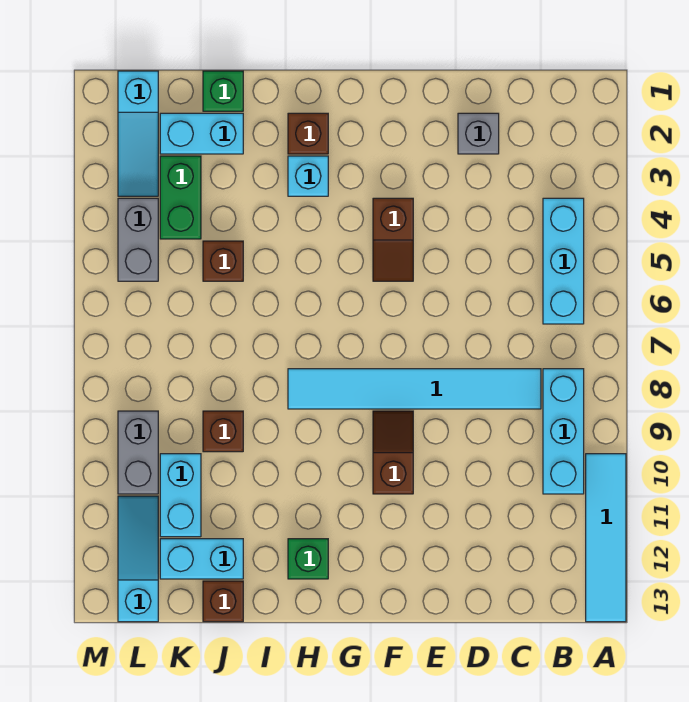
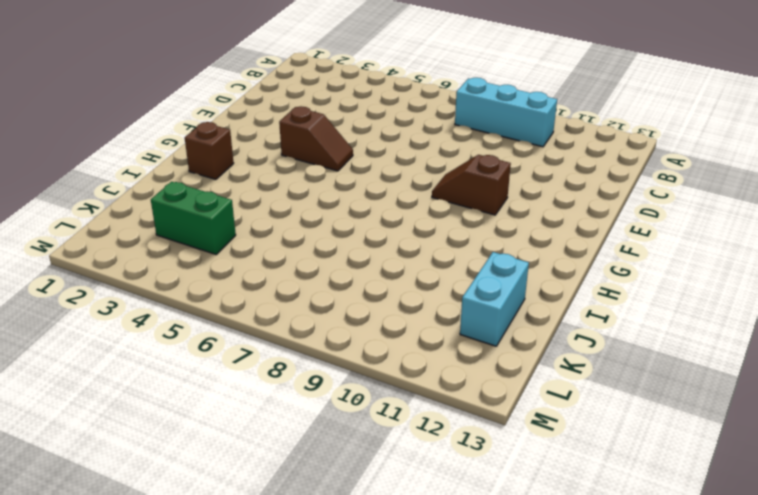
none -> cyan 1x4 tile [586,454,626,622]
none -> cyan 1x3 brick [543,198,584,324]
none -> cyan 1x6 tile [288,369,541,409]

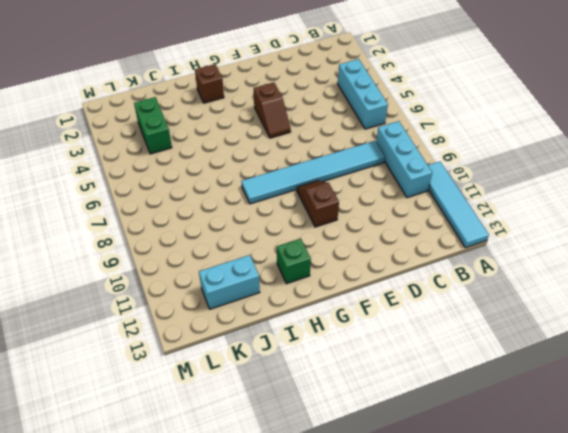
none -> grey 1x1 brick [458,113,499,154]
none -> cyan 1x1 brick [288,156,328,196]
none -> green 1x1 brick [203,71,243,111]

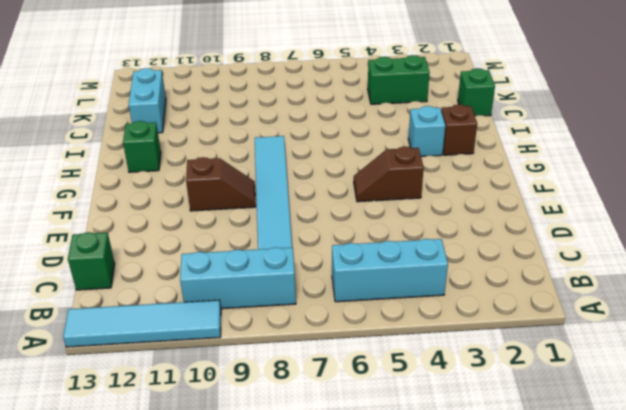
green 1x1 brick [68,232,115,290] -> none
none -> grey 1x1 brick [458,113,499,154]
none -> cyan 1x2 brick [160,113,243,154]
none -> brown 1x1 brick [203,241,243,281]

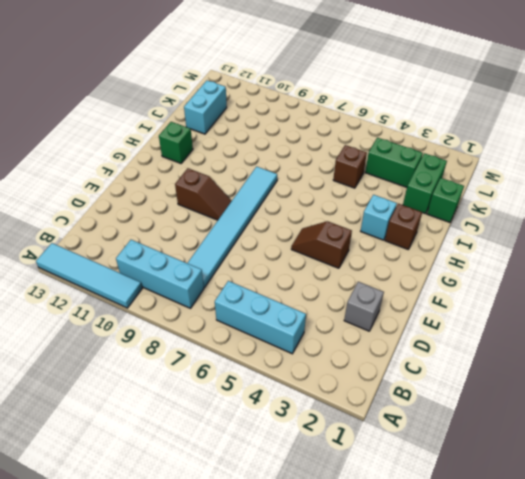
green 1x2 brick [403,153,447,214] -> cyan 1x2 brick [160,113,243,154]
none -> brown 1x1 brick [203,411,243,452]
none -> brown 1x1 brick [203,581,243,622]
none -> cyan 1x2 brick [160,454,201,537]

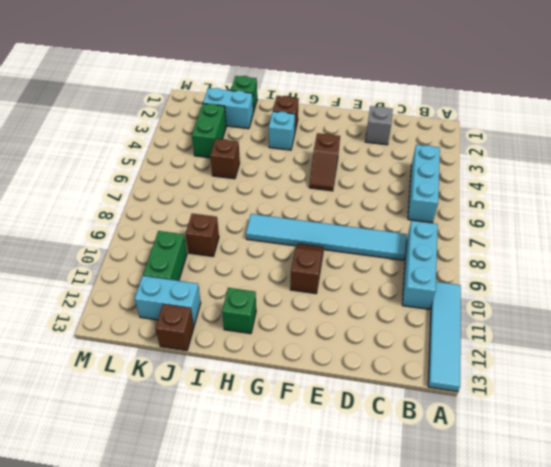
green 1x2 brick [143,231,187,281] -> cyan 1x2 brick [160,454,201,537]
none -> cyan 1x3 slope [118,71,158,196]
none -> grey 1x2 brick [118,198,158,281]
none -> grey 1x2 brick [118,411,158,494]

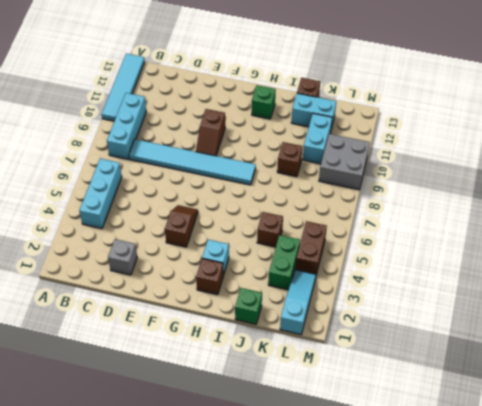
brown 1x2 brick [295,221,327,274] -> grey 1x2 brick [118,198,158,281]
grey 2x2 brick [319,134,370,190] -> grey 1x2 brick [118,411,158,494]
none -> cyan 1x2 brick [160,113,243,154]
none -> cyan 1x3 slope [118,496,158,622]

